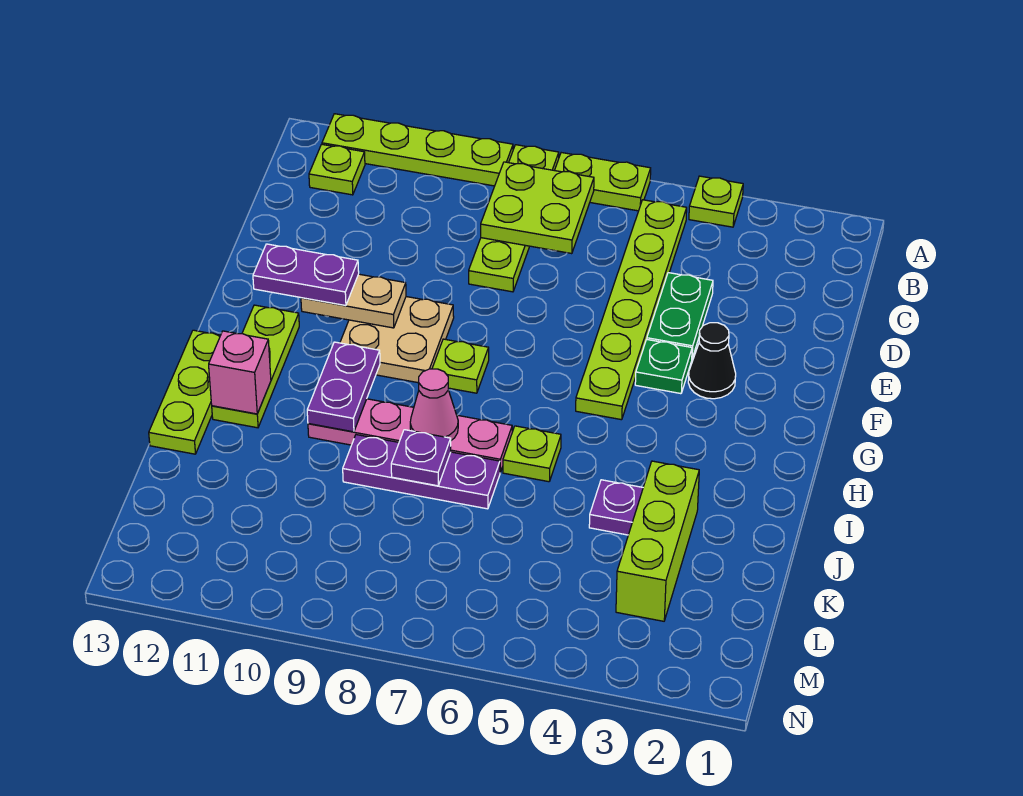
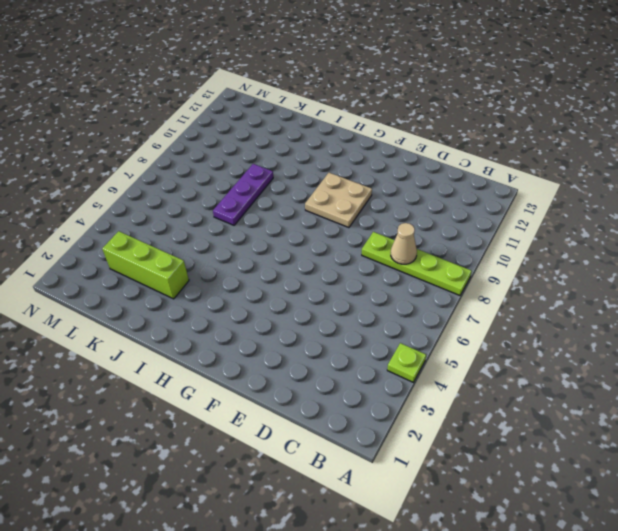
tan 1x1 cone [391,223,417,264] -> lime 2x2 plate [481,162,594,254]
none -> lime 1x2 plate [555,153,651,211]
none -> lime 1x4 plate [322,114,513,186]
none -> lime 1x6 plate [576,200,687,420]

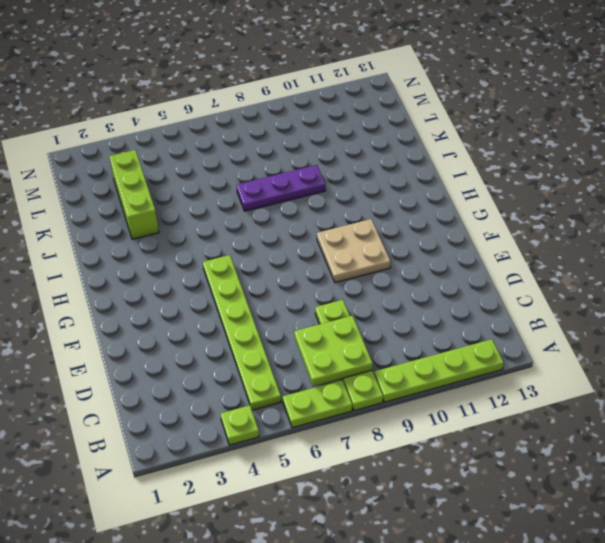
none -> lime 1x1 plate [309,144,365,195]
none -> green 1x2 plate [647,273,713,358]
none -> black 1x1 cone [688,323,736,399]

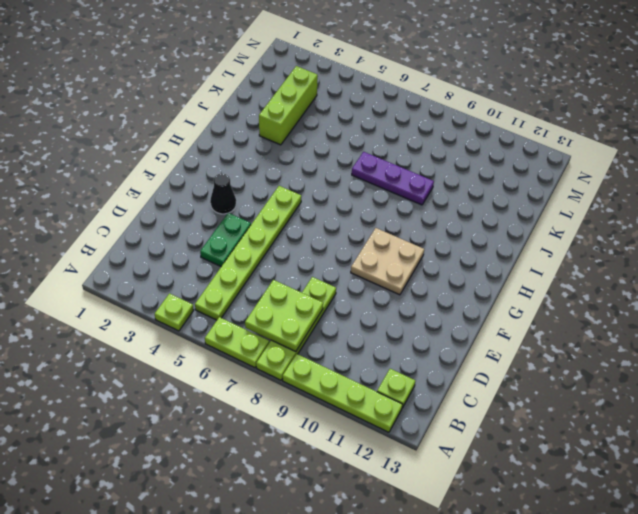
none -> green 1x1 plate [635,339,692,394]
none -> lime 1x1 plate [432,339,489,393]
none -> lime 1x3 plate [212,305,299,428]

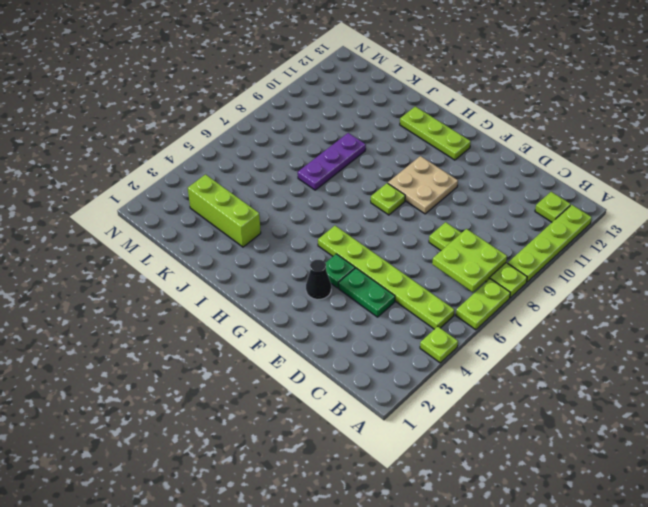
none -> lime 1x3 plate [149,330,221,454]
none -> lime 1x1 plate [503,426,561,482]
none -> pink 1x4 plate [308,399,512,472]

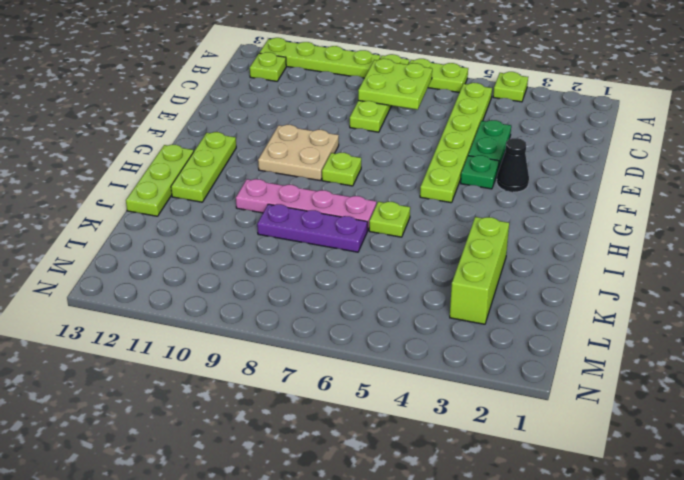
none -> purple 1x1 plate [589,480,643,535]
none -> tan 1x2 plate [301,274,406,328]
none -> purple 1x2 plate [307,342,380,432]

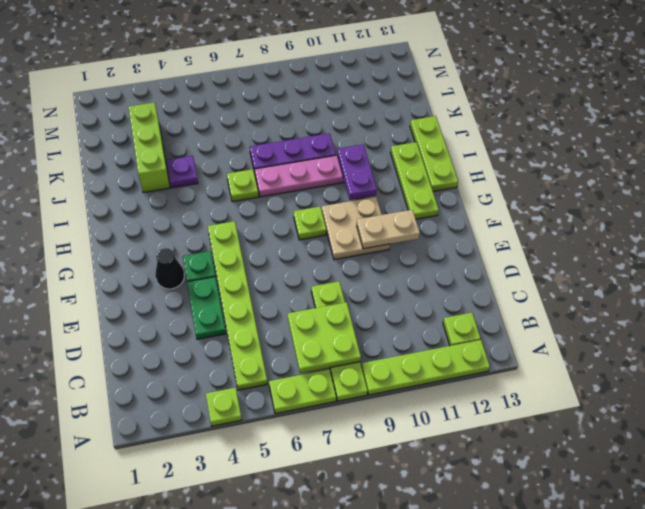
none -> pink 1x1 cone [410,369,458,440]
none -> pink 1x1 brick [209,331,271,414]
none -> purple 1x1 plate [391,430,451,486]

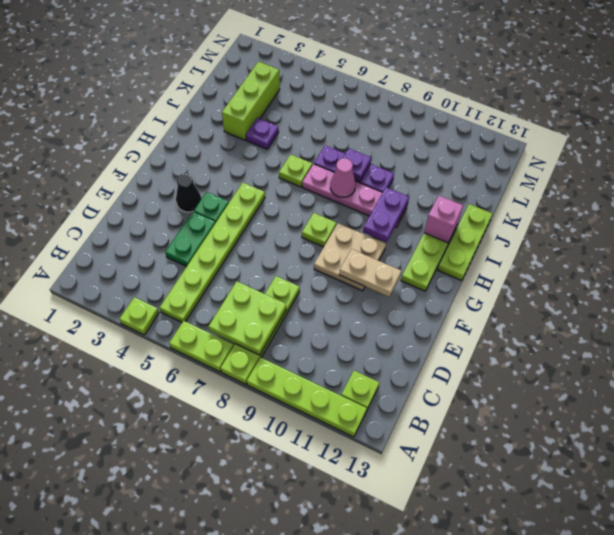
none -> purple 1x2 plate [253,244,359,306]

